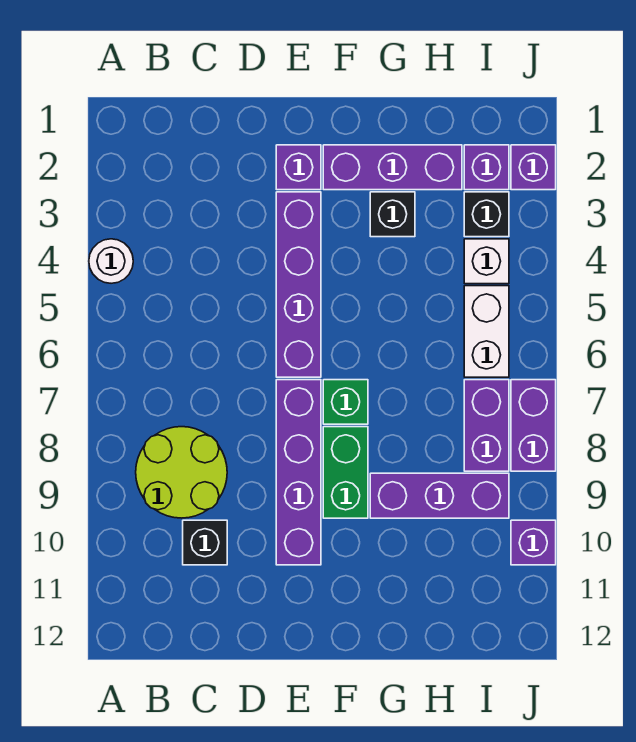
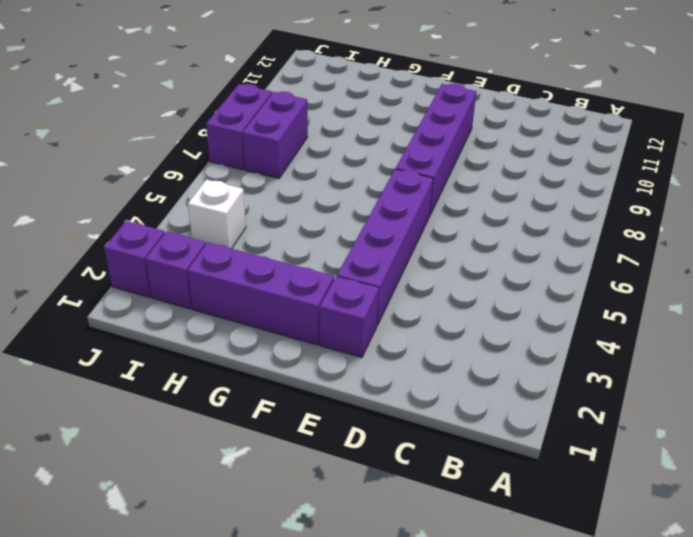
none -> white 1x1 round brick [89,239,133,283]
none -> lime 2x2 round brick [136,427,227,518]
none -> black 1x1 brick [183,520,227,565]

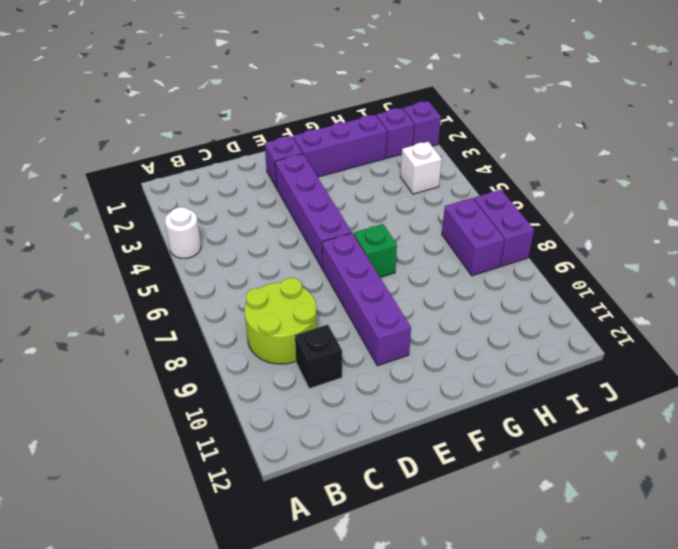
none -> green 1x2 brick [323,427,368,518]
none -> black 1x1 brick [370,192,415,237]
none -> purple 1x3 brick [370,473,509,518]

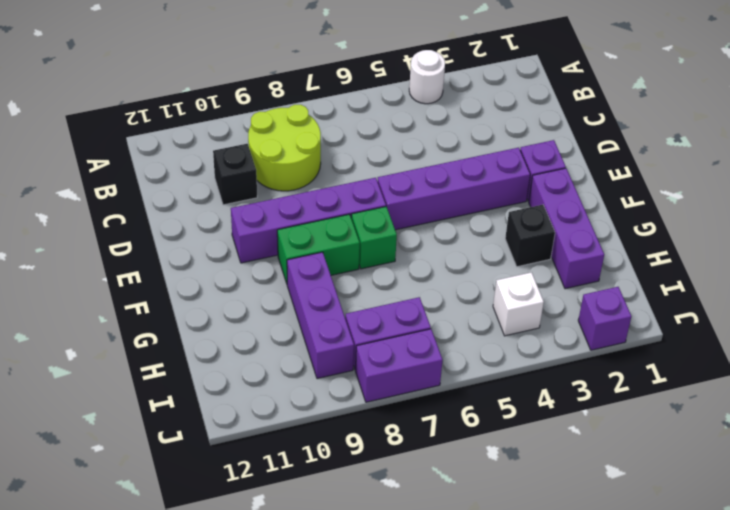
none -> purple 1x1 brick [464,145,509,190]
none -> black 1x1 brick [464,192,509,237]
none -> white 1x2 brick [464,286,509,377]

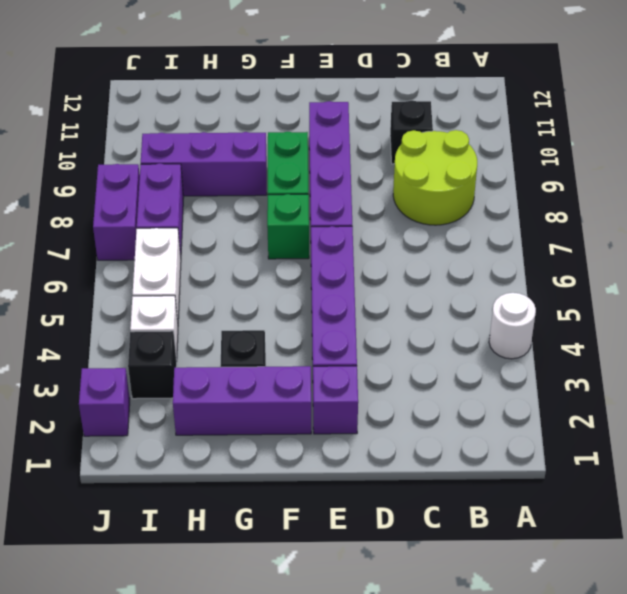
none -> purple 1x1 brick [464,145,509,190]
none -> purple 1x1 brick [511,520,556,565]

